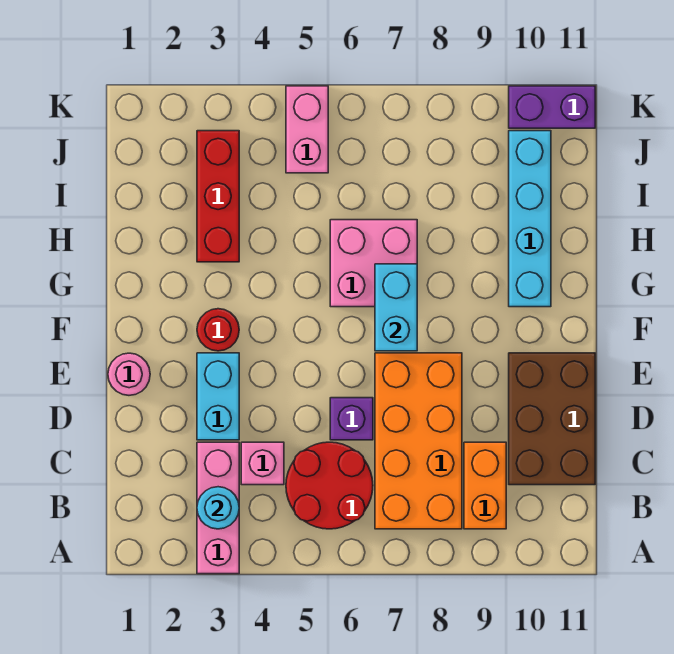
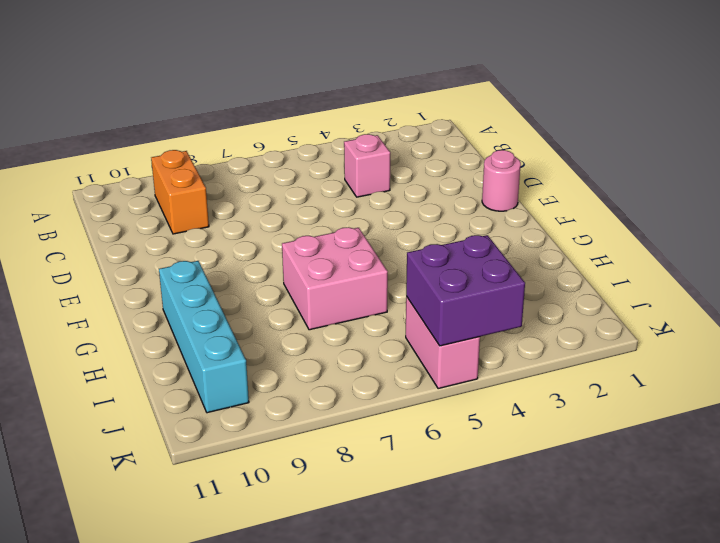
purple 2x2 brick [406,235,525,346] -> none
none -> pink 1x3 brick [197,442,239,574]
none -> red 2x2 round brick [286,442,373,529]
none -> orange 2x4 brick [375,353,462,529]

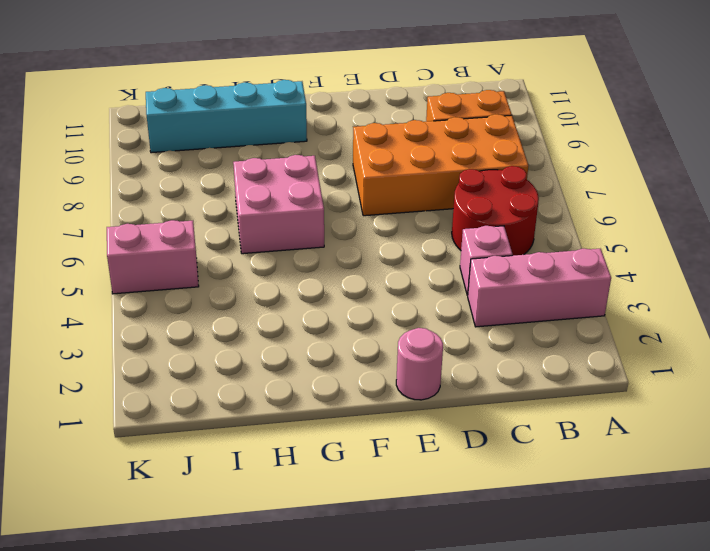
none -> brown 2x3 brick [509,353,595,485]
none -> cyan 1x2 brick [197,353,239,440]
none -> purple 1x1 brick [330,398,373,440]

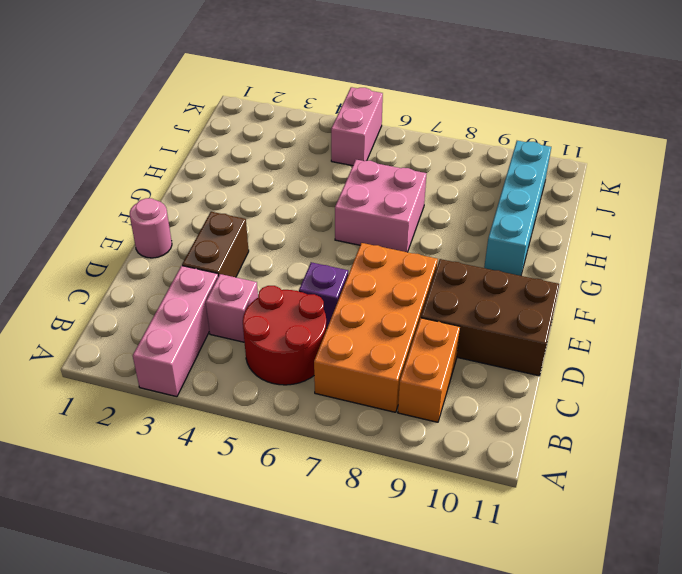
brown 1x2 brick [182,212,249,277] -> cyan 1x2 brick [197,353,239,440]
brown 2x3 brick [421,259,559,376] -> brown 2x3 brick turned to [509,353,595,485]
none -> red 1x1 round brick [197,309,239,351]
none -> red 1x3 brick [197,131,239,262]
none -> purple 1x2 brick [509,86,595,128]

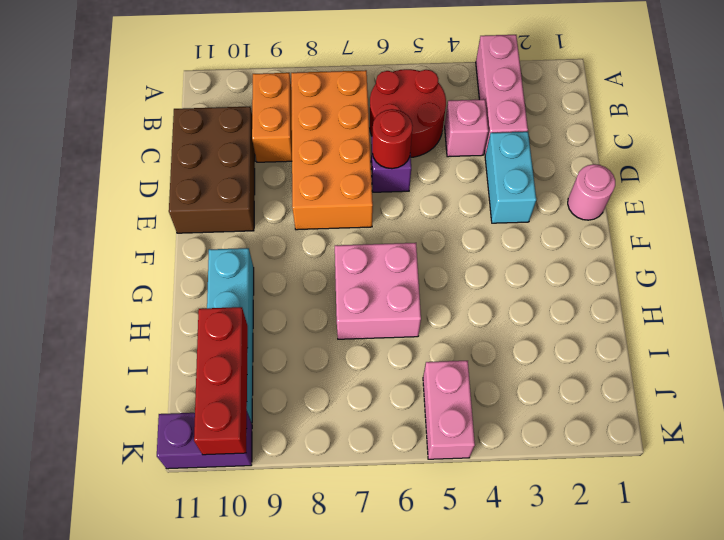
red 1x1 round brick [372,109,413,169] -> red 1x1 round brick moved to [197,309,239,351]
red 1x3 brick [194,307,248,455] -> red 1x3 brick moved to [197,131,239,262]
none -> cyan 1x1 round brick [197,487,239,529]
none -> cyan 1x2 brick [375,264,417,351]

